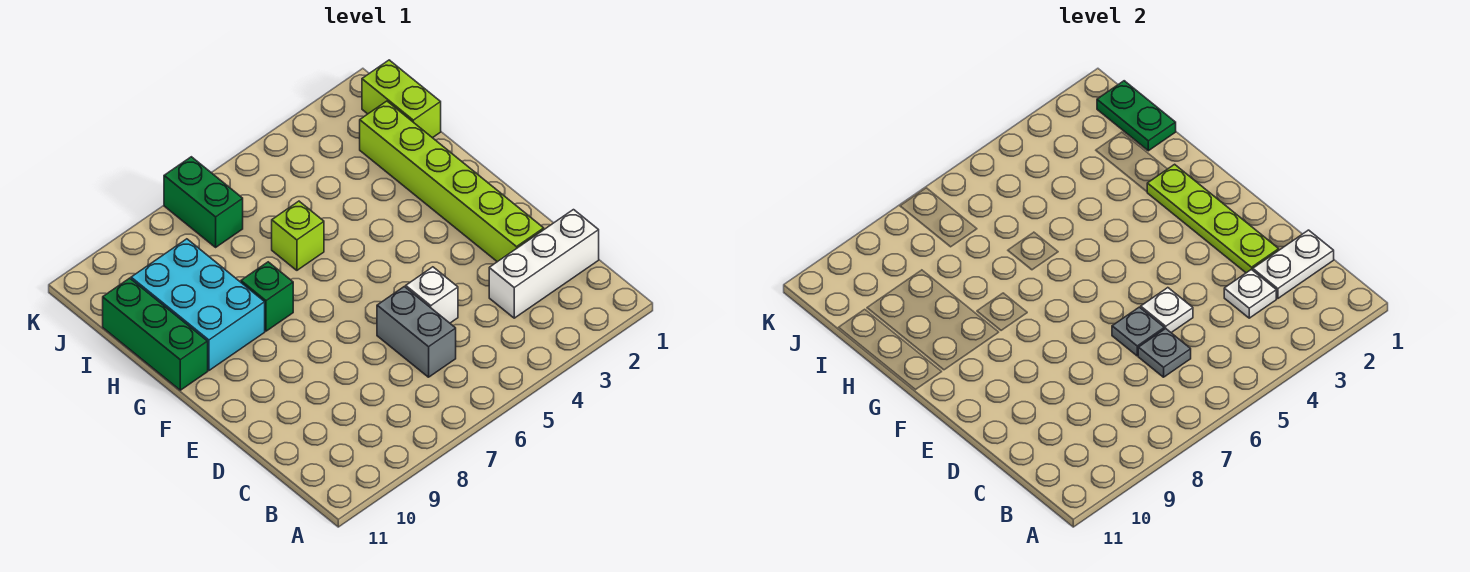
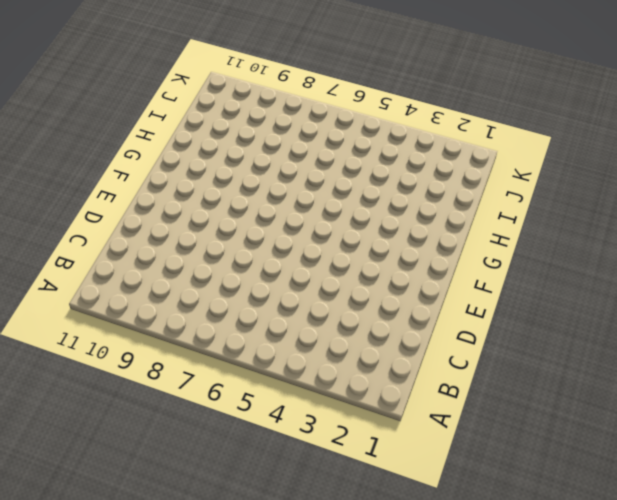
none -> white 1x3 brick [489,210,599,318]
none -> grey 1x2 brick [377,287,456,377]
none -> lime 1x6 brick [360,101,544,262]

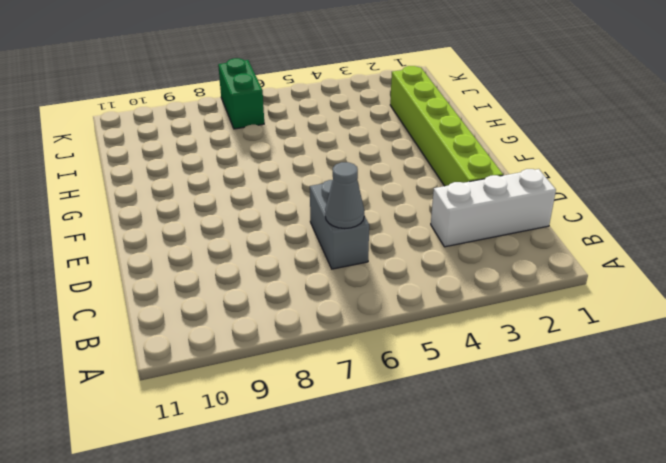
grey 1x1 cone [325,162,364,229] -> grey 1x1 plate [1138,329,1191,377]
none -> white 1x1 brick [406,267,458,323]
none -> green 1x1 brick [241,262,293,331]
none -> cyan 2x3 brick [131,239,265,371]

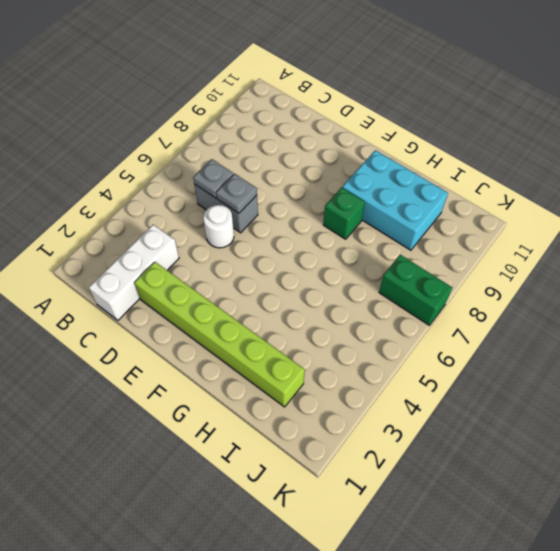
white 1x1 round brick [203,205,234,248] -> white 1x1 brick [406,267,458,323]
none -> green 1x3 brick [103,278,208,390]
none -> lime 1x1 brick [272,201,324,270]
none -> lime 1x2 brick [362,60,441,138]

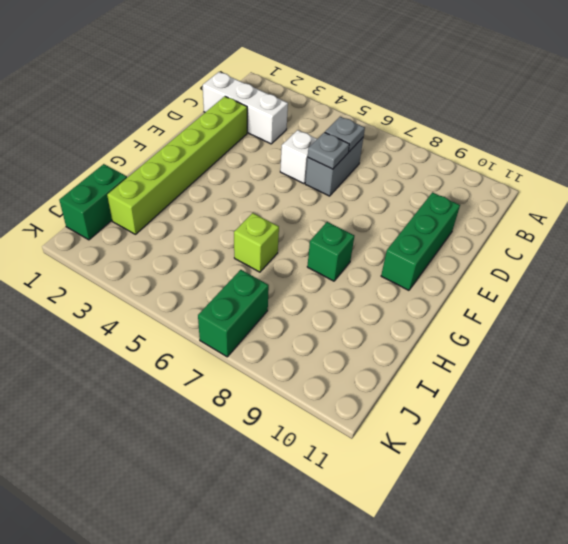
green 1x3 brick [381,192,460,290] -> green 1x3 brick moved to [103,278,208,390]
green 1x2 brick [59,164,127,240] -> lime 1x2 brick [362,60,441,138]
none -> cyan 2x3 brick [131,239,265,371]
none -> white 1x2 plate [1253,230,1334,298]
none -> white 1x1 plate [1224,269,1276,318]

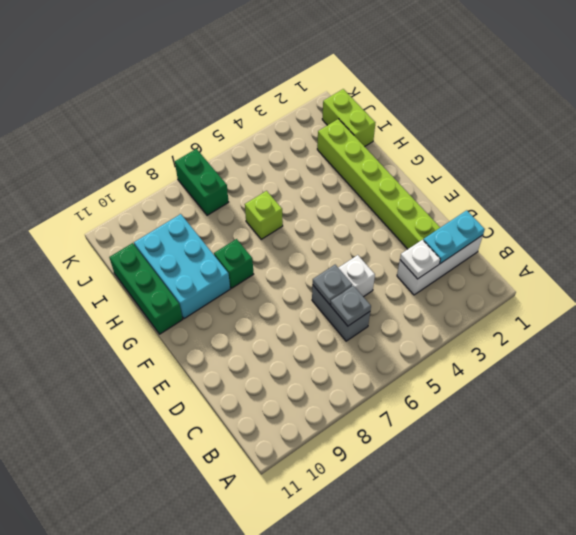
cyan 1x2 plate [423,210,485,264] -> white 1x2 plate [1253,230,1334,298]
none -> lime 1x4 plate [1147,164,1279,273]
none -> white 1x1 plate [1141,288,1193,333]
none -> green 1x2 plate [1097,81,1176,151]

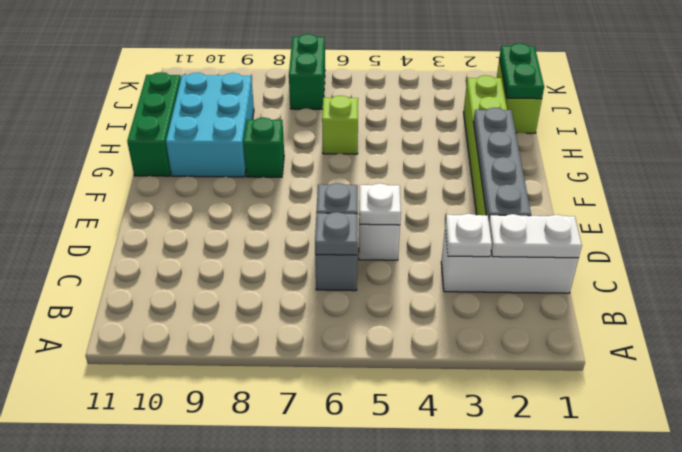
grey 1x4 plate [473,108,531,220] -> lime 1x4 plate [1147,164,1279,273]

